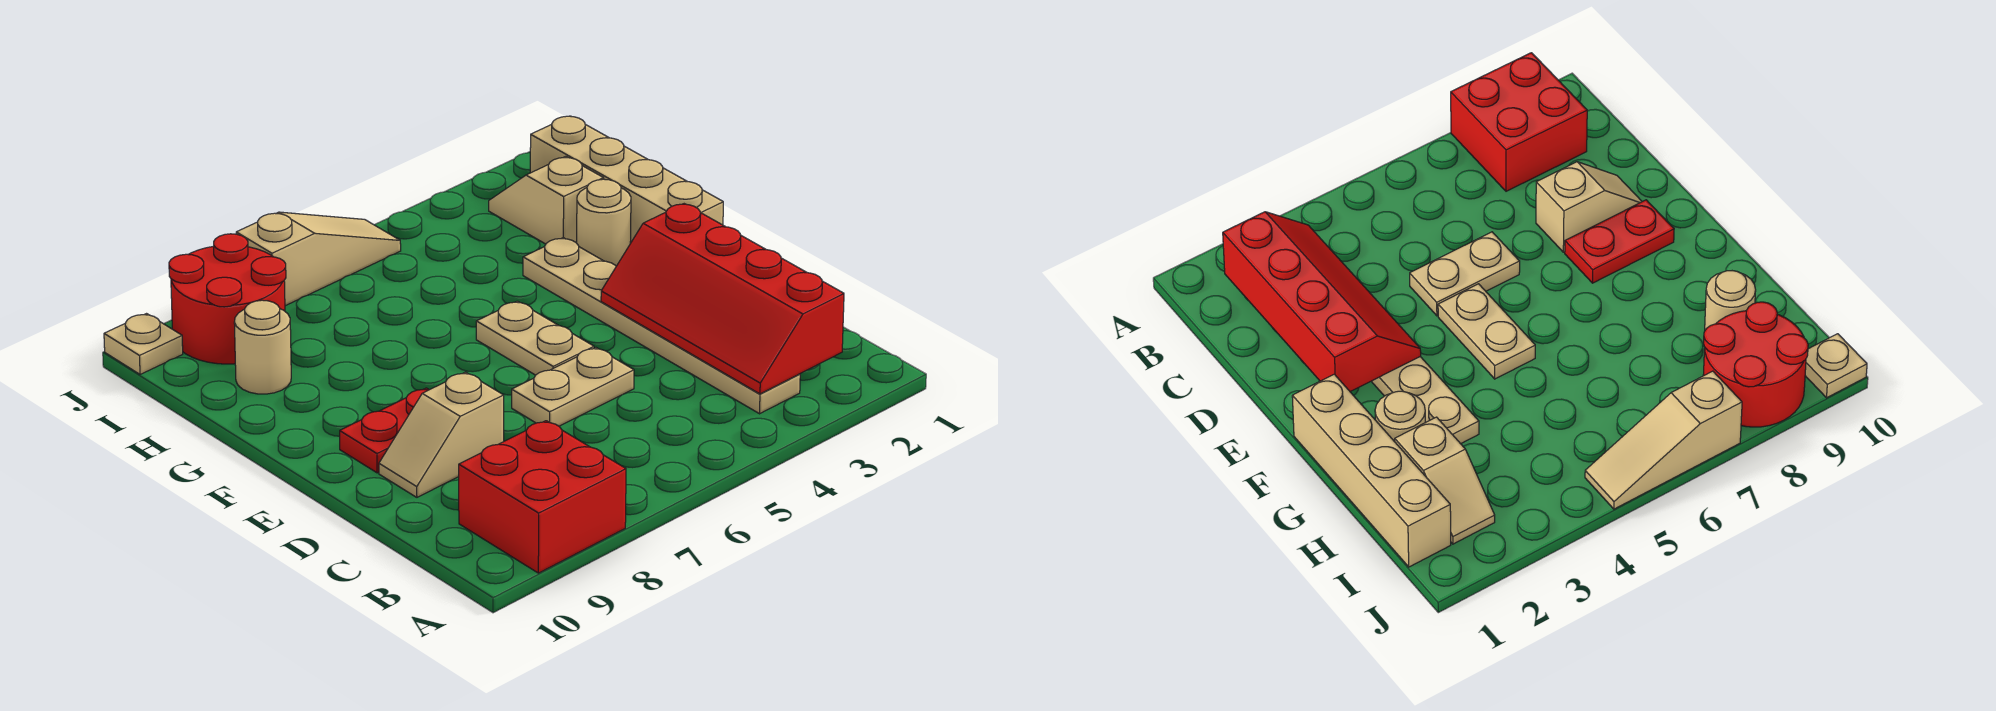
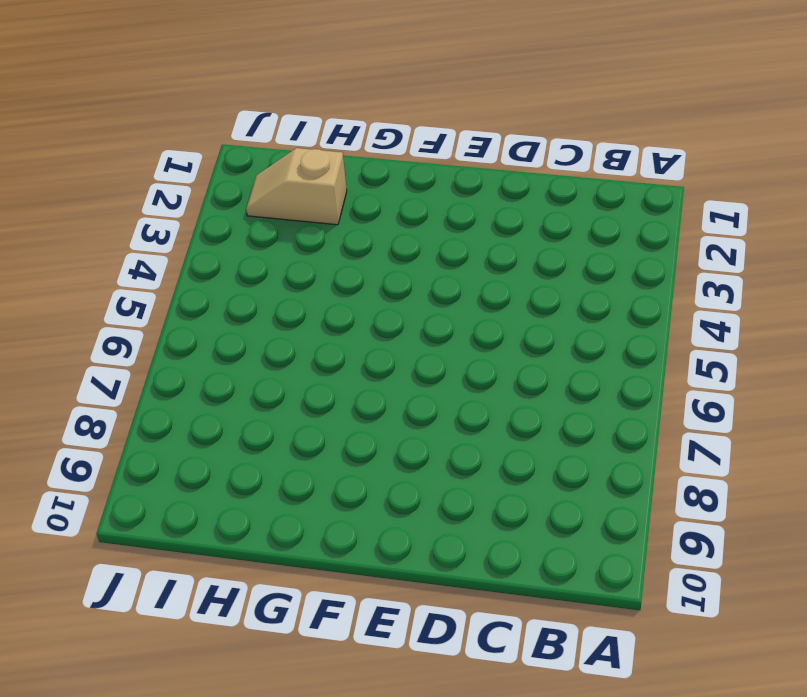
none -> red 2x2 brick [459,421,626,573]
none -> tan 1x6 plate [523,238,800,414]
none -> tan 1x2 plate [512,348,634,426]

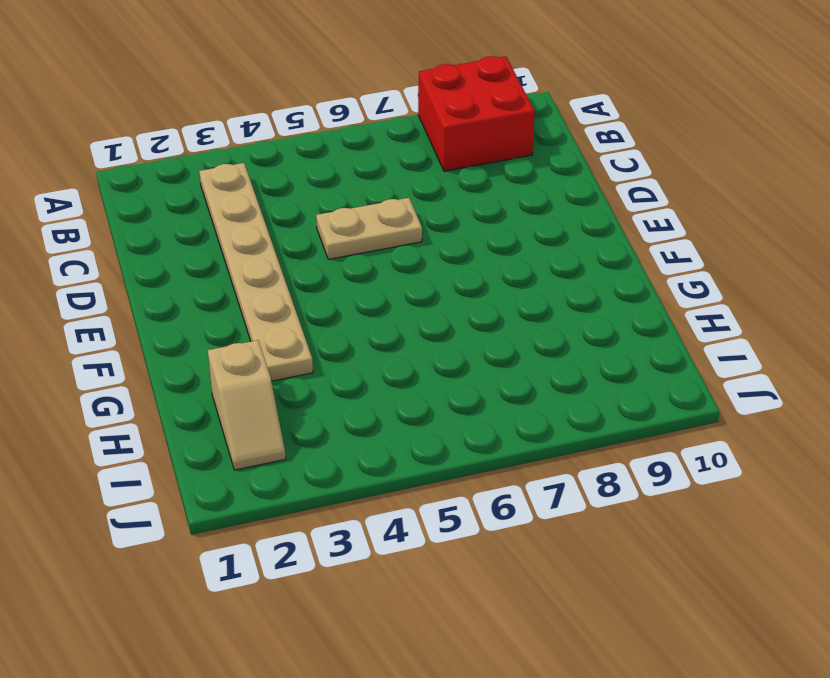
none -> tan 1x2 slope [379,372,504,497]
none -> tan 1x2 plate [476,301,594,375]
none -> red 1x2 plate [340,388,429,473]

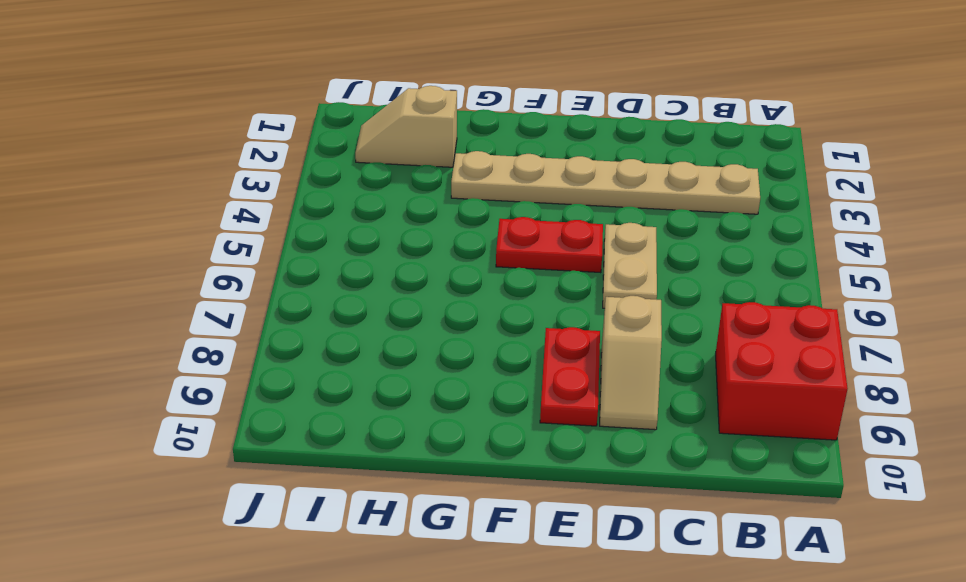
red 1x2 plate [496,217,603,273] -> tan 1x2 plate [476,301,594,375]
none -> tan 1x4 brick [530,116,723,243]
none -> tan 1x1 round brick [577,179,631,266]
none -> tan 1x1 round brick [234,300,291,394]

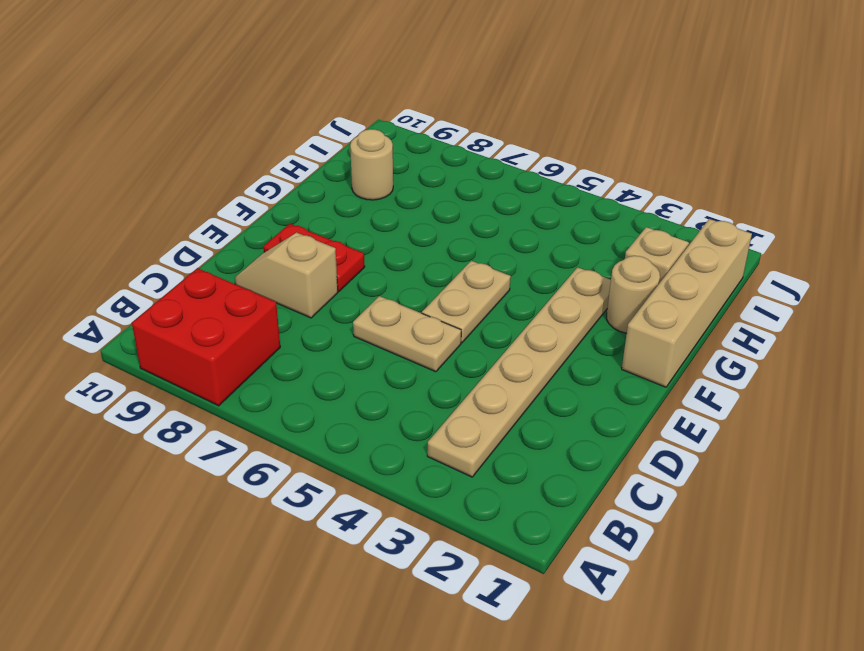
none -> red 2x2 round brick [169,234,286,364]
none -> tan 1x3 slope [236,212,401,306]
none -> tan 1x1 plate [104,314,183,374]

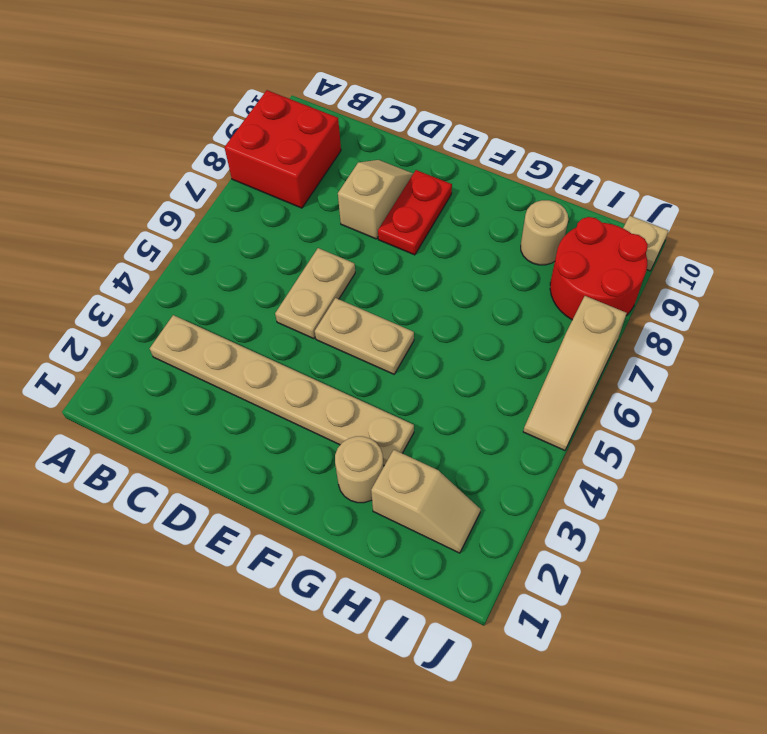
none -> tan 1x4 brick [530,116,723,243]
none -> red 2x4 slope [601,204,844,394]

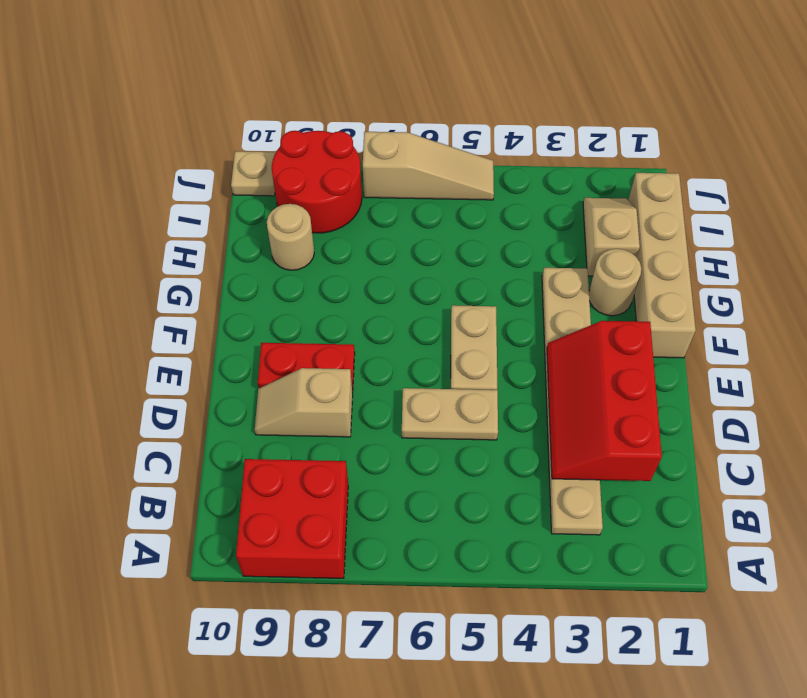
red 2x3 slope [547,321,662,481] -> red 2x4 slope [601,204,844,394]

